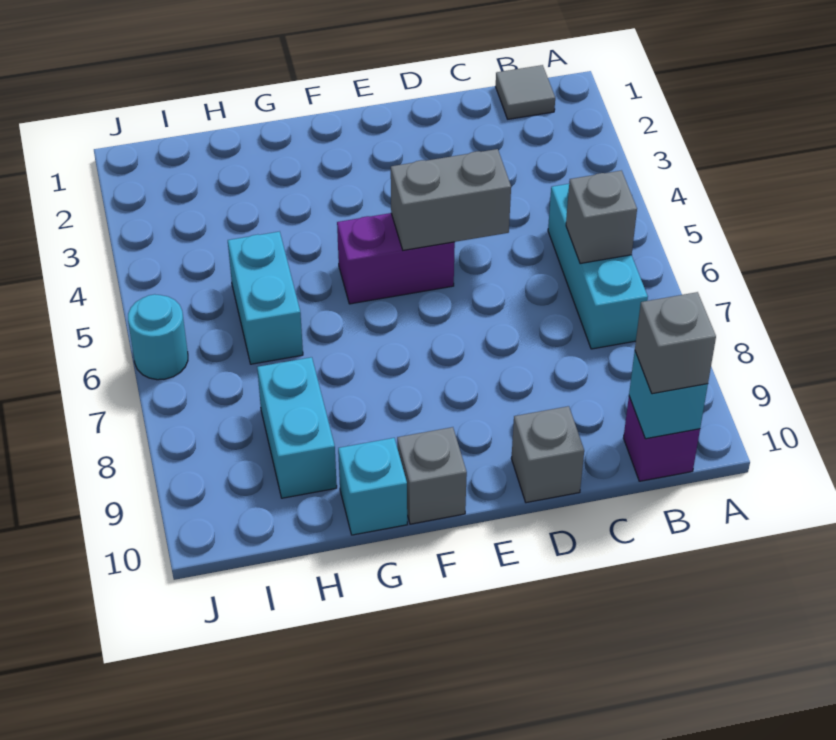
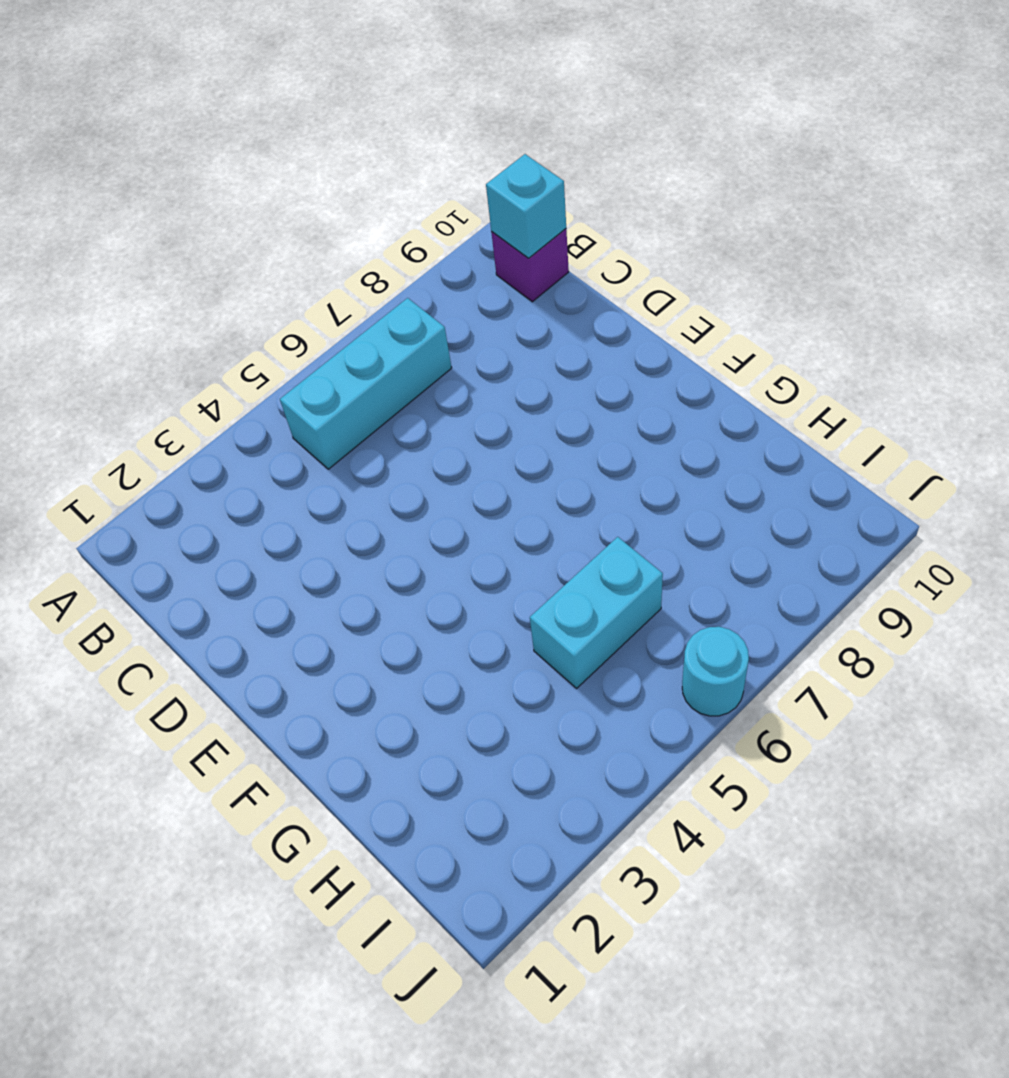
none -> grey 1x1 tile [496,65,555,119]
none -> grey 1x1 brick [511,406,584,503]
none -> purple 1x2 brick [337,213,455,304]

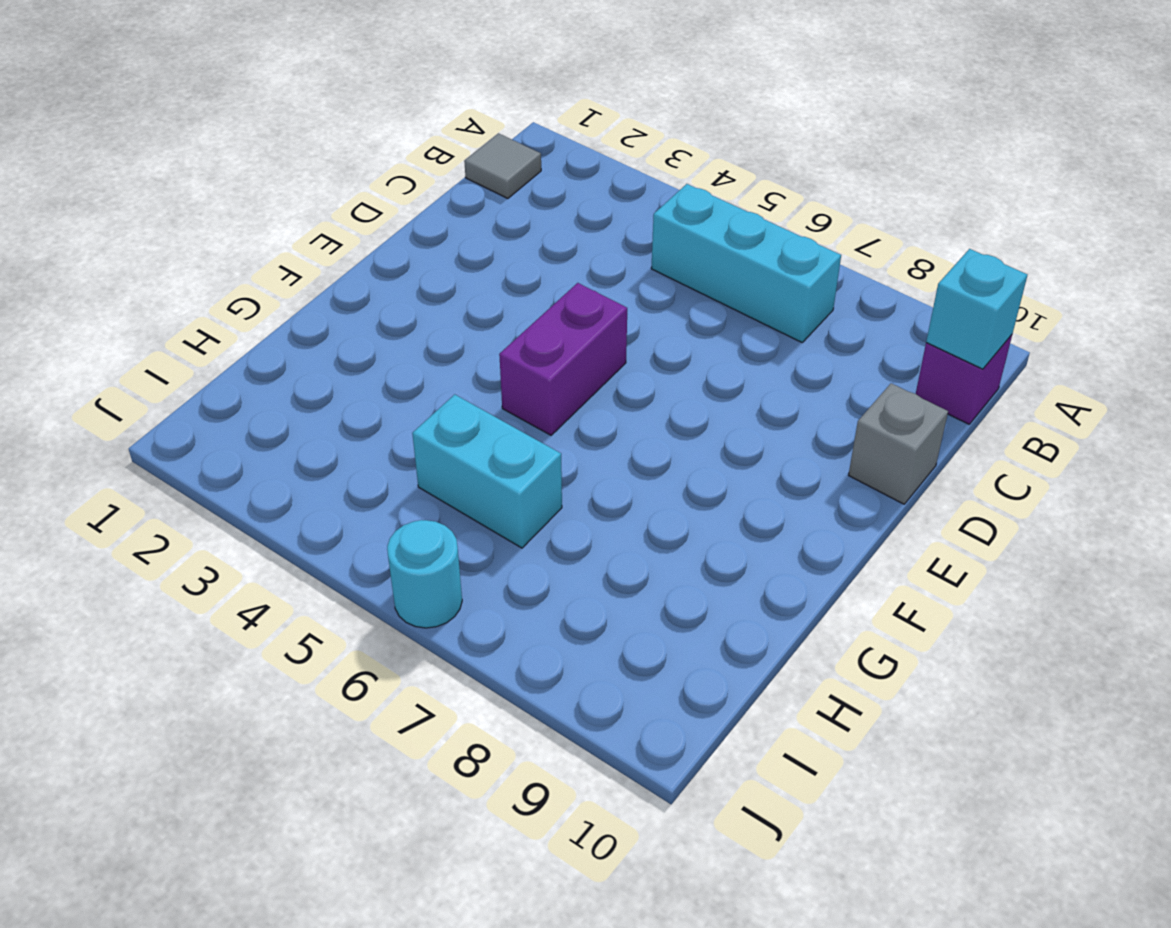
none -> grey 1x1 brick [397,427,467,524]
none -> cyan 1x1 brick [338,438,407,535]
none -> cyan 1x2 brick [257,357,337,498]

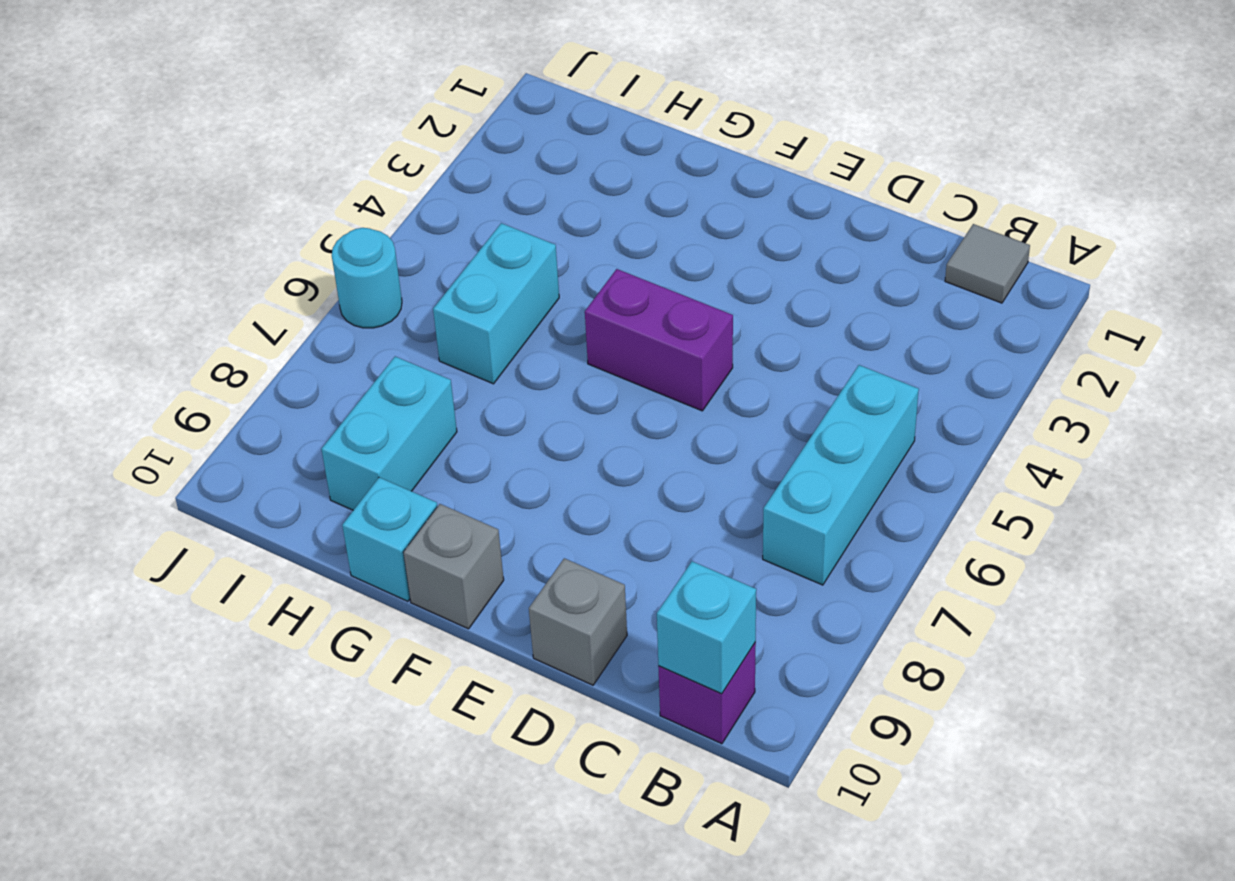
none -> grey 1x1 brick [566,171,637,264]
none -> grey 1x2 brick [391,149,511,250]
none -> grey 1x1 brick [635,292,716,394]

